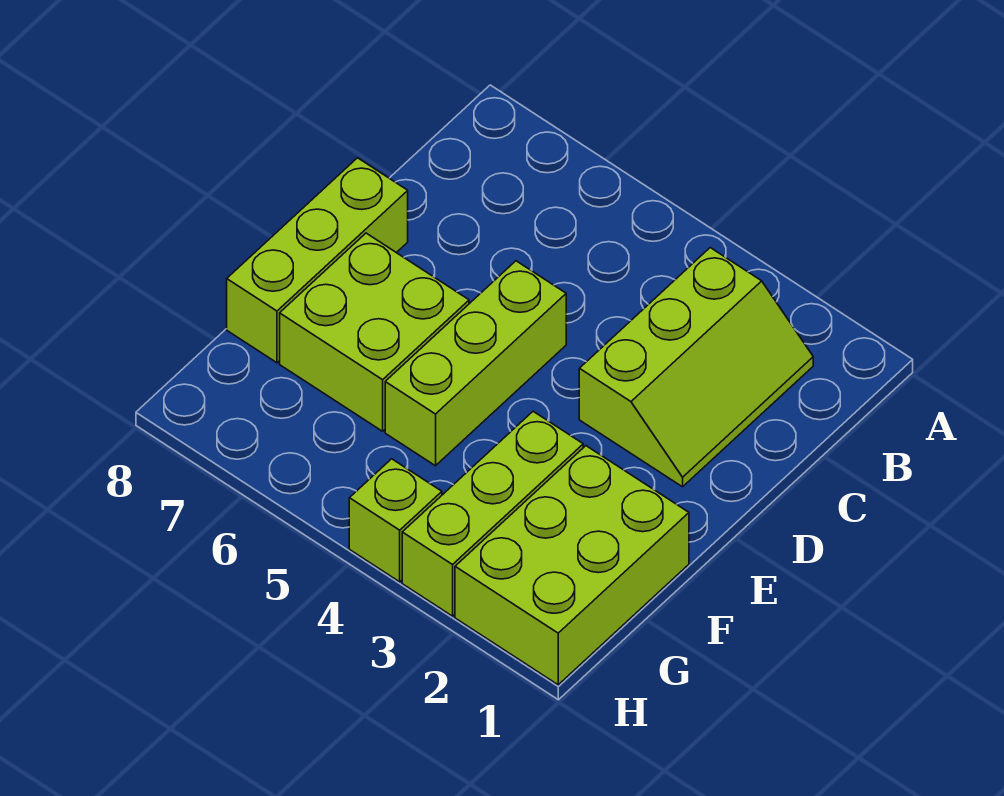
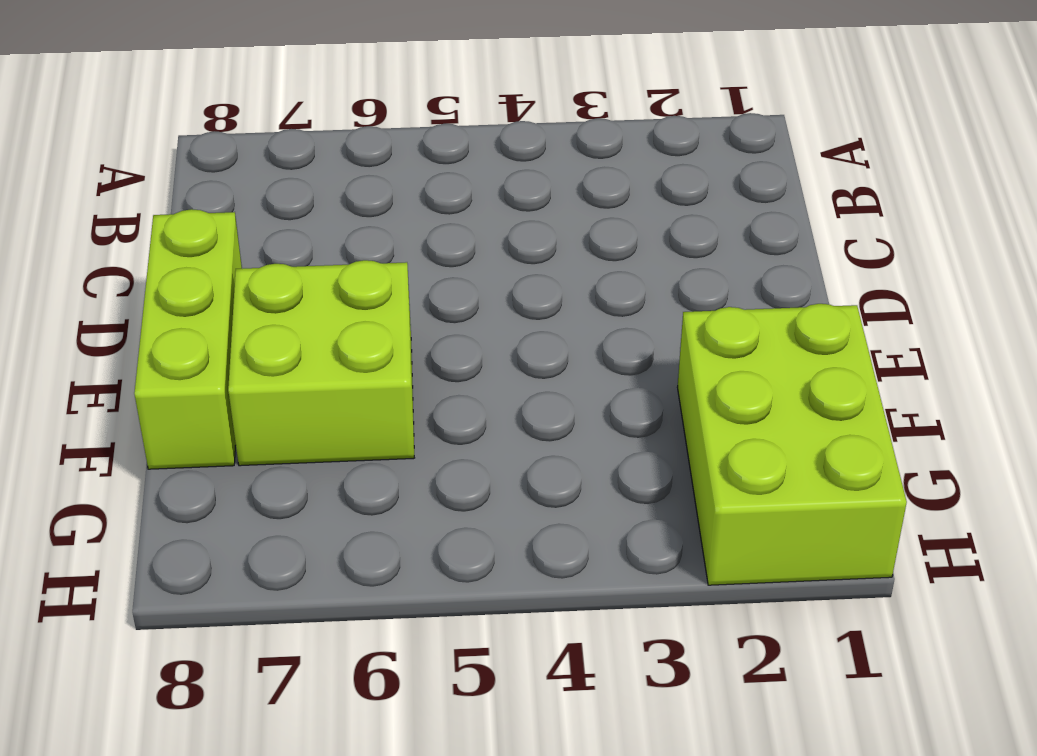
none -> lime 2x3 slope [579,248,813,487]
none -> lime 1x3 brick [385,261,566,466]

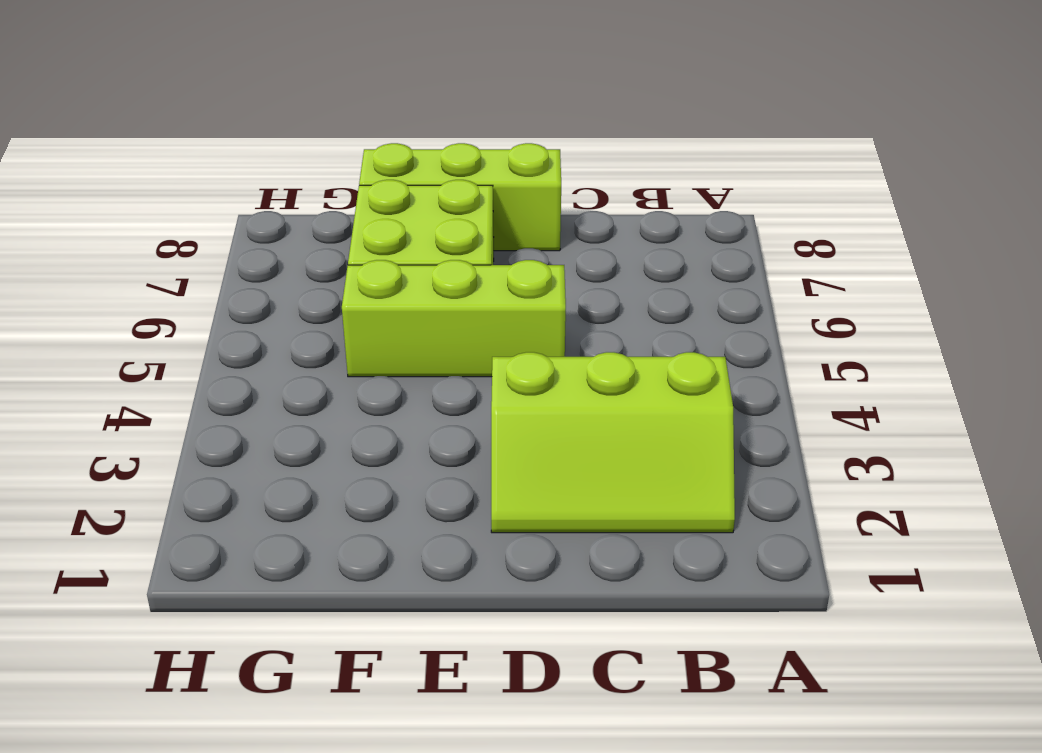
none -> lime 2x3 brick [455,446,689,685]
none -> lime 1x3 brick [402,411,583,616]

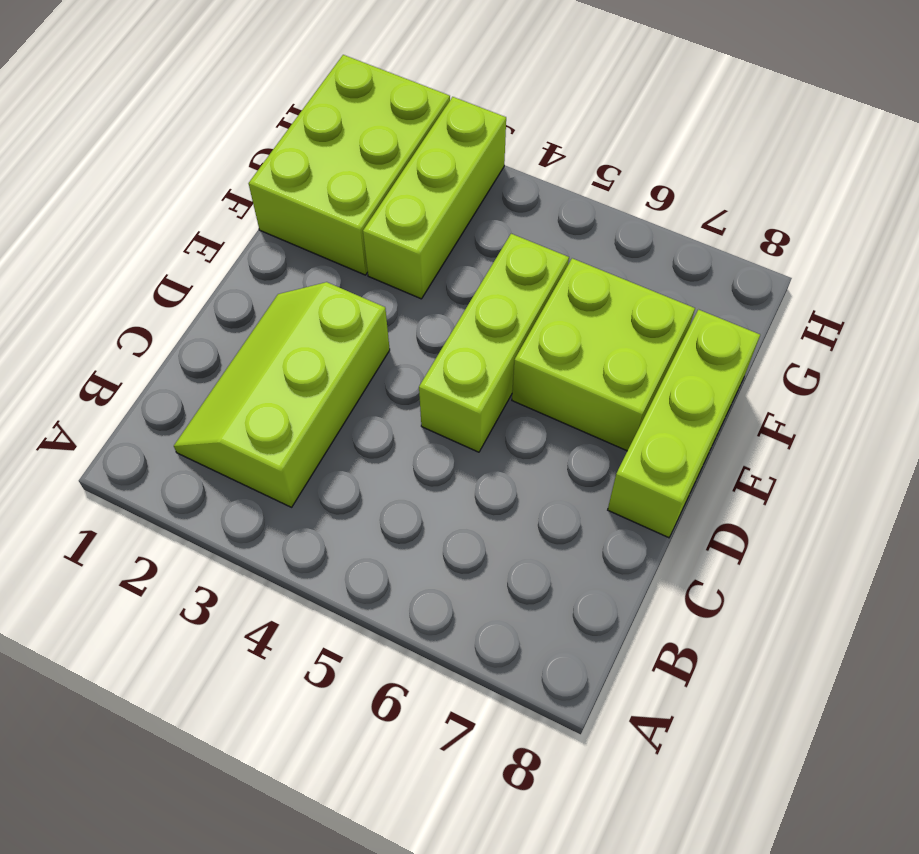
none -> lime 1x1 brick [349,459,442,582]

